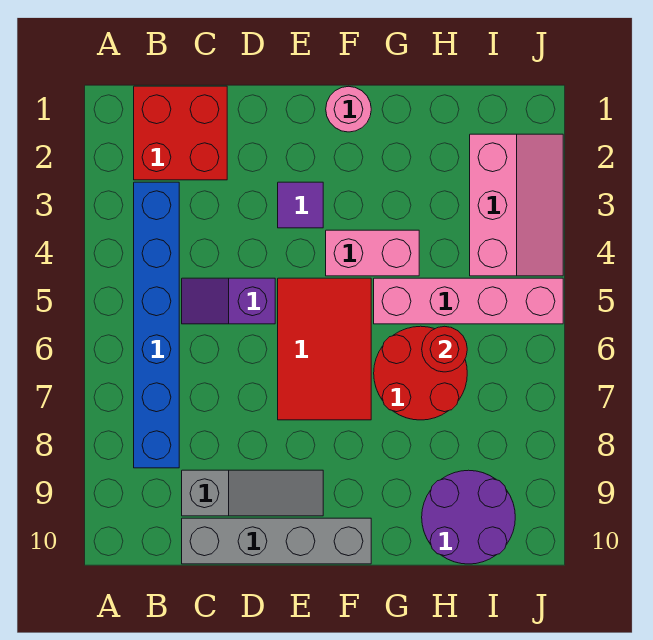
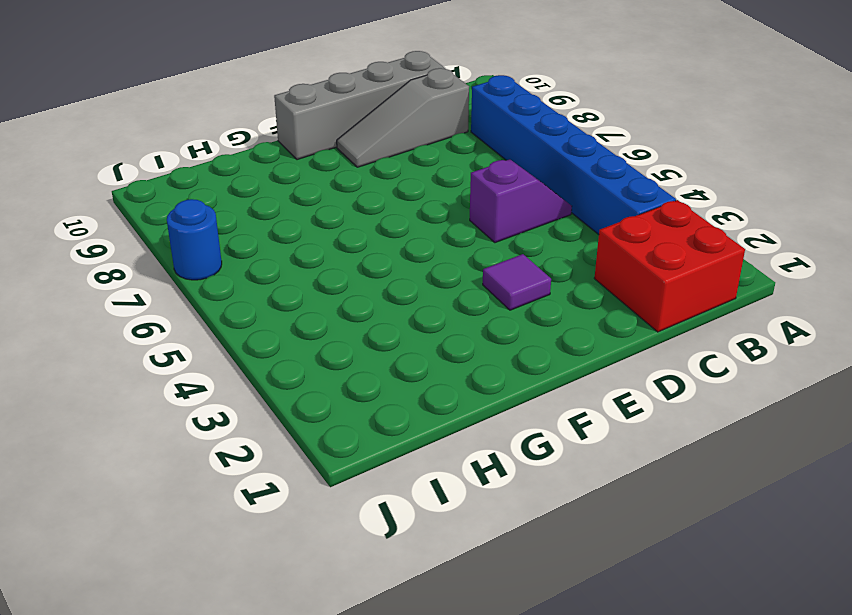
blue 1x1 round brick [167,199,222,280] -> none
none -> red 2x3 tile [278,278,371,420]
none -> pink 1x1 round brick [326,86,371,132]
none -> pink 1x2 brick [326,230,419,276]

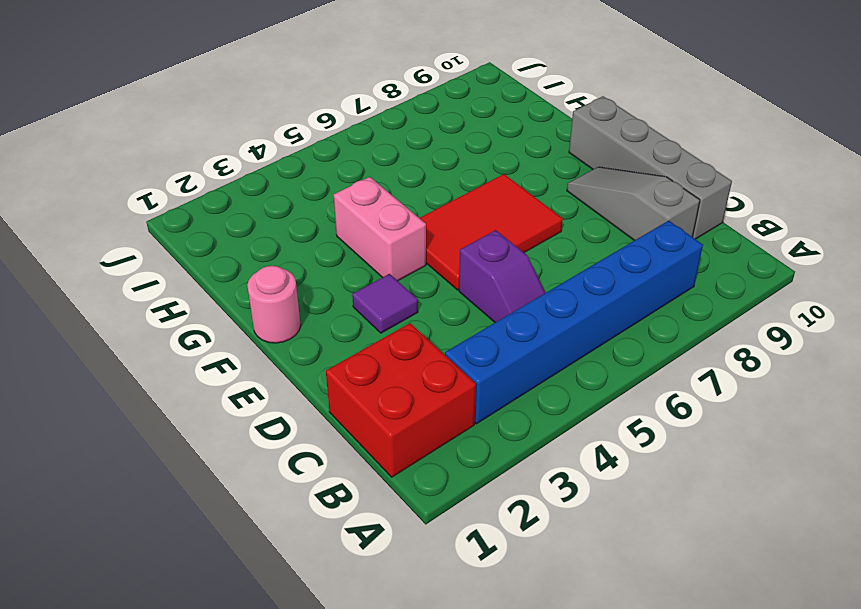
none -> pink 1x4 brick [374,278,563,324]
none -> red 2x2 round brick [374,326,467,420]
none -> purple 2x2 round brick [422,470,515,564]

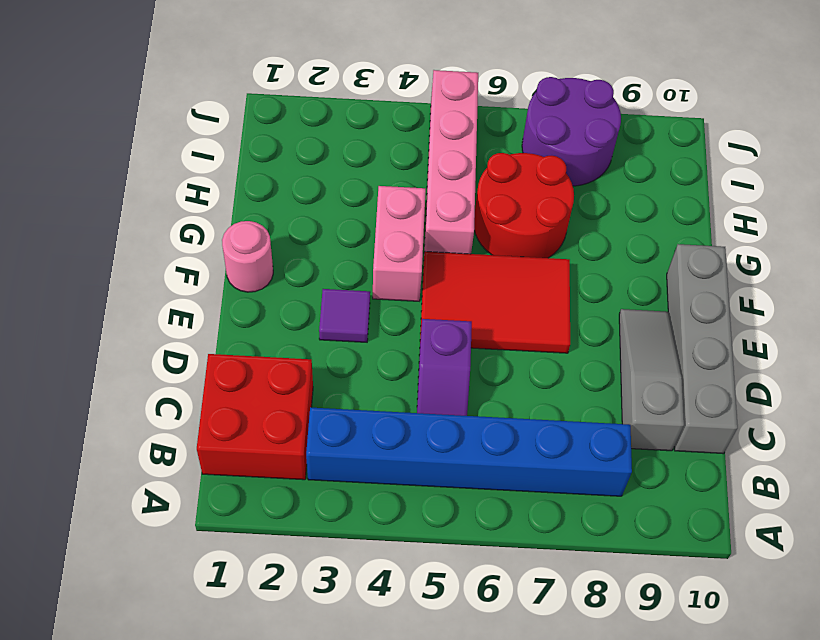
purple 2x2 round brick [522,77,621,186] -> purple 2x2 round brick moved to [422,470,515,564]
none -> pink 2x3 slope [470,134,563,276]
none -> red 1x1 round brick [422,326,467,372]

